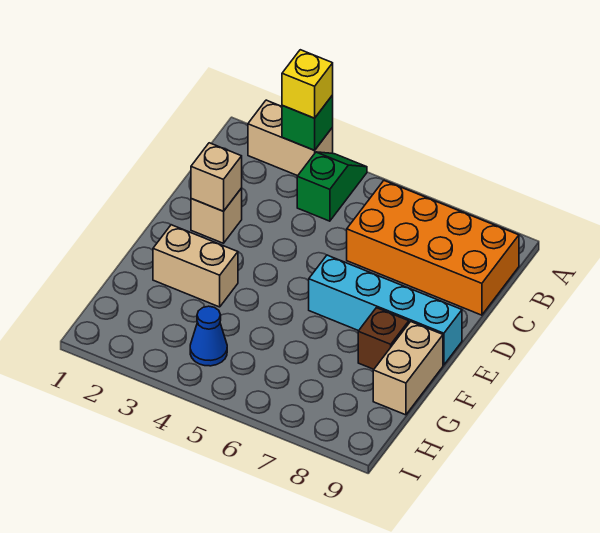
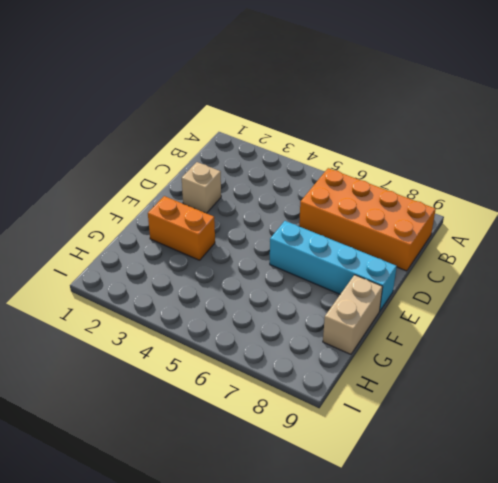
orange 1x2 brick [148,196,215,260] -> tan 1x2 brick [153,225,238,307]
none -> tan 1x2 brick [248,100,333,176]
none -> green 1x2 slope [297,152,367,221]
none -> brown 1x1 brick [358,308,409,369]

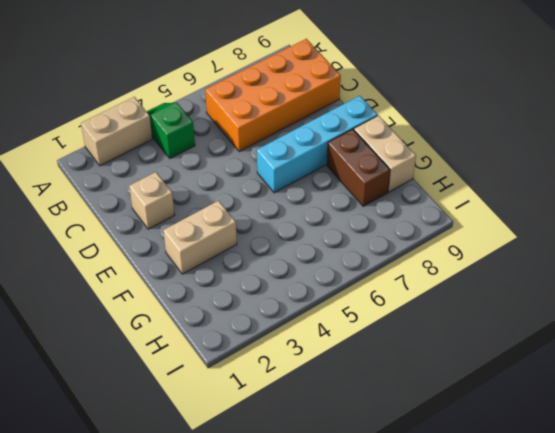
brown 1x2 brick [327,129,390,206] -> brown 1x1 brick [358,308,409,369]
none -> blue 1x1 cone [190,306,227,366]
none -> green 1x1 brick [282,95,333,150]
none -> tan 1x1 brick [191,143,242,211]

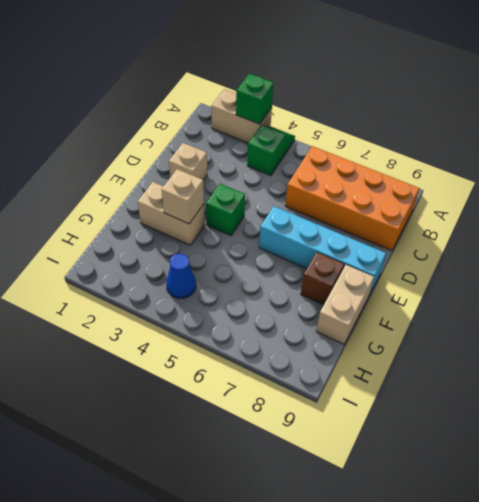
green 1x1 brick [206,184,245,235] -> none
tan 1x1 brick [162,169,204,224] -> tan 1x1 brick moved to [191,143,242,211]
none -> yellow 1x1 brick [282,50,333,118]

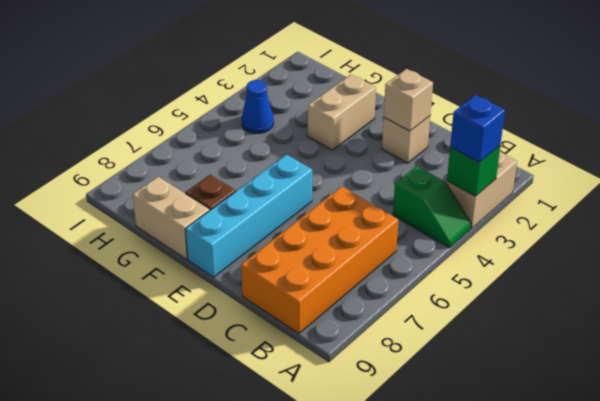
blue 1x1 brick [450,95,505,162] -> yellow 1x1 brick [282,50,333,118]

